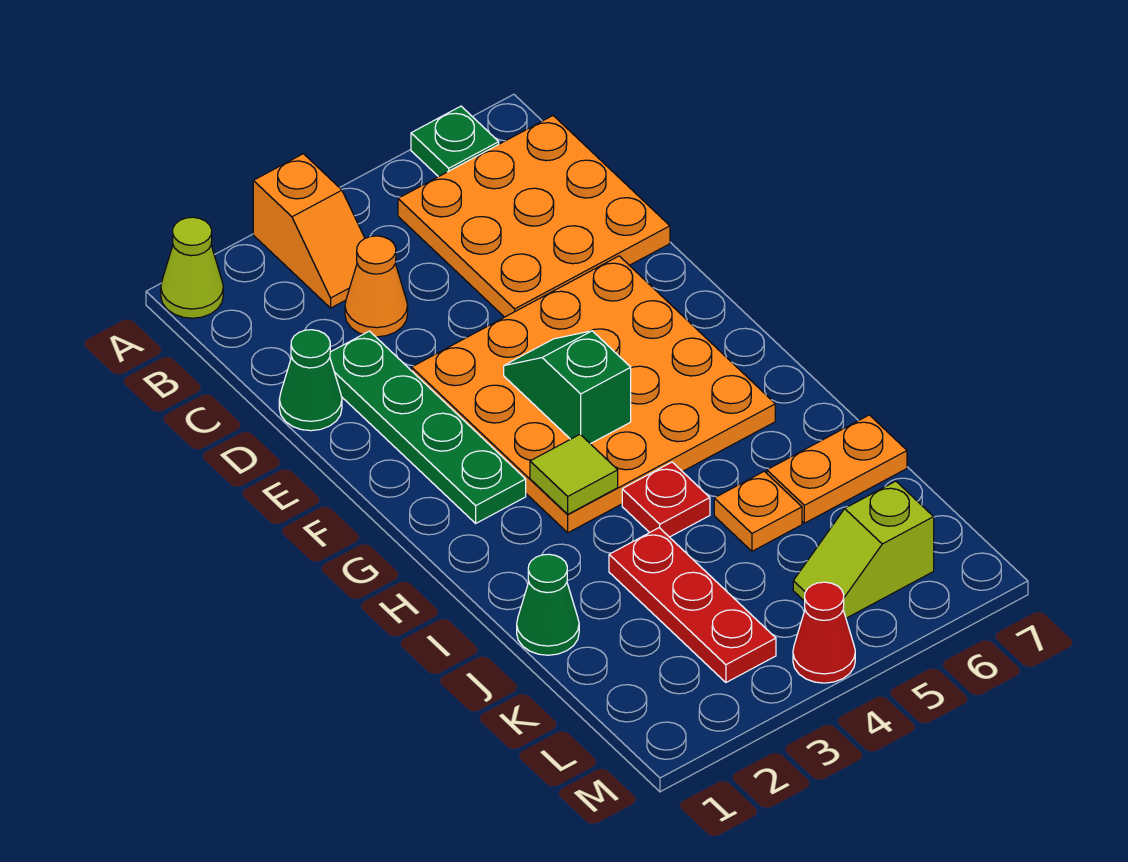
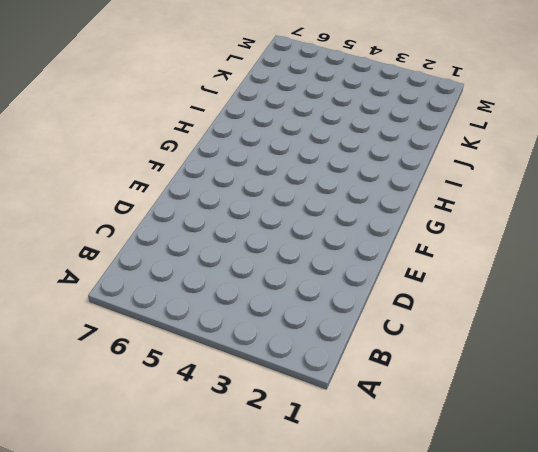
none -> lime 1x1 cone [161,217,223,318]
none -> orange 1x2 slope [253,154,365,308]
none -> green 1x1 plate [411,106,499,177]

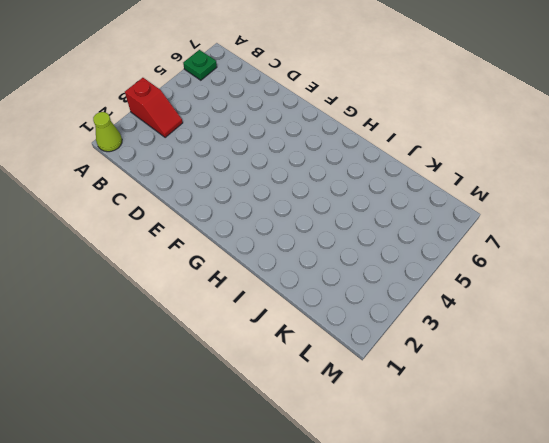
red 1x2 slope [125,78,183,138] -> orange 1x2 slope [253,154,365,308]
none -> orange 3x3 plate [398,116,670,317]
none -> orange 1x1 cone [345,236,408,337]
none -> green 1x1 cone [279,330,342,431]

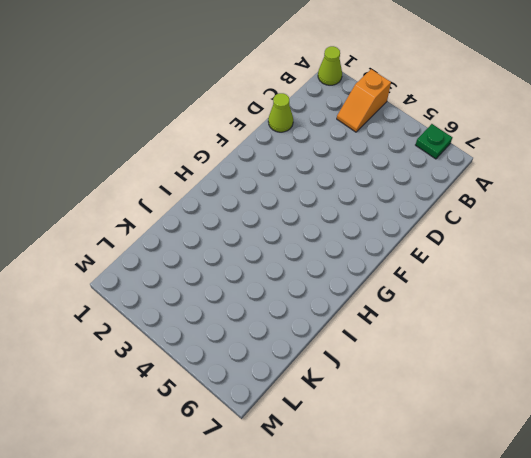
lime 1x1 cone [268,93,293,132] -> green 1x1 cone [279,330,342,431]
none -> orange 3x3 plate [398,116,670,317]
none -> orange 1x1 cone [345,236,408,337]
none -> green 1x4 plate [330,331,526,523]

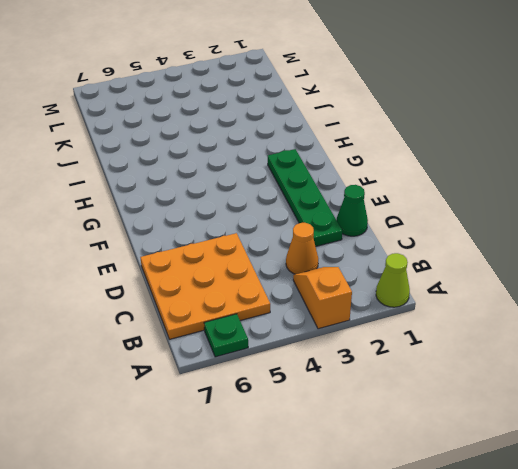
none -> orange 4x4 plate [412,256,775,533]
none -> red 1x1 plate [622,462,710,537]
none -> green 1x1 cone [517,554,579,655]

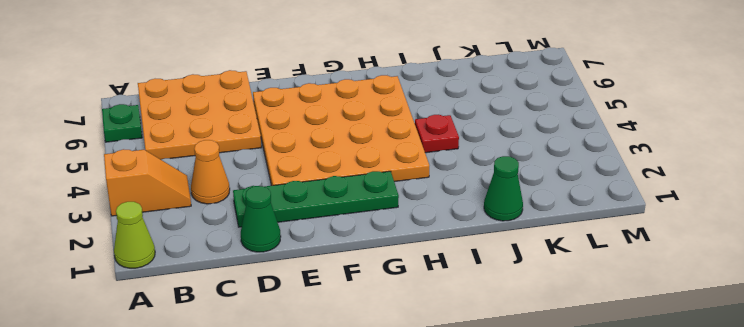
none -> red 1x3 plate [609,528,776,682]
none -> orange 1x1 plate [714,471,802,551]
none -> orange 1x2 plate [767,415,907,523]

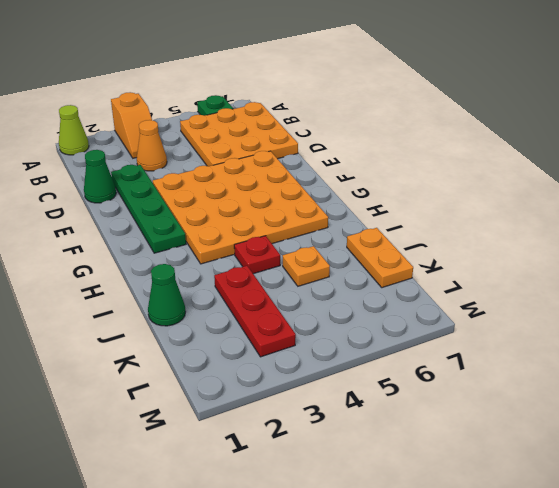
orange 1x2 plate [347,228,413,288] -> orange 1x2 plate turned to [767,415,907,523]
none -> lime 1x2 slope [793,481,934,618]
none -> red 1x1 cone [793,582,855,683]
none -> green 1x2 slope [504,331,631,444]

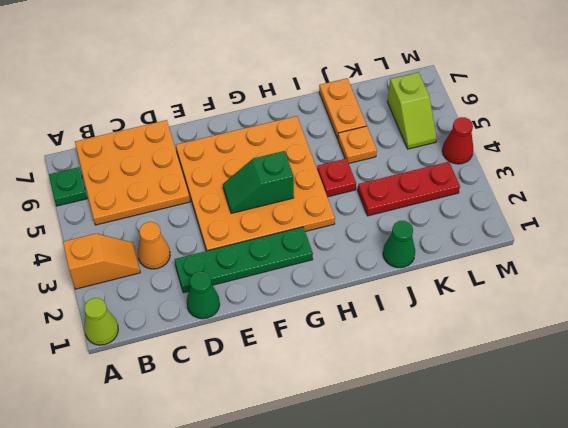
none -> lime 1x1 tile [530,435,618,514]

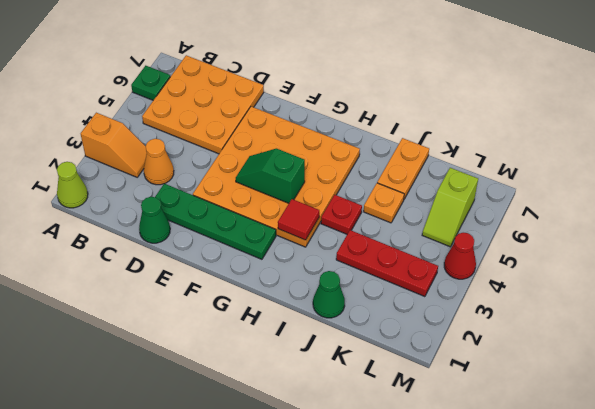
red 1x1 tile [278,199,319,240] -> lime 1x1 tile [530,435,618,514]

